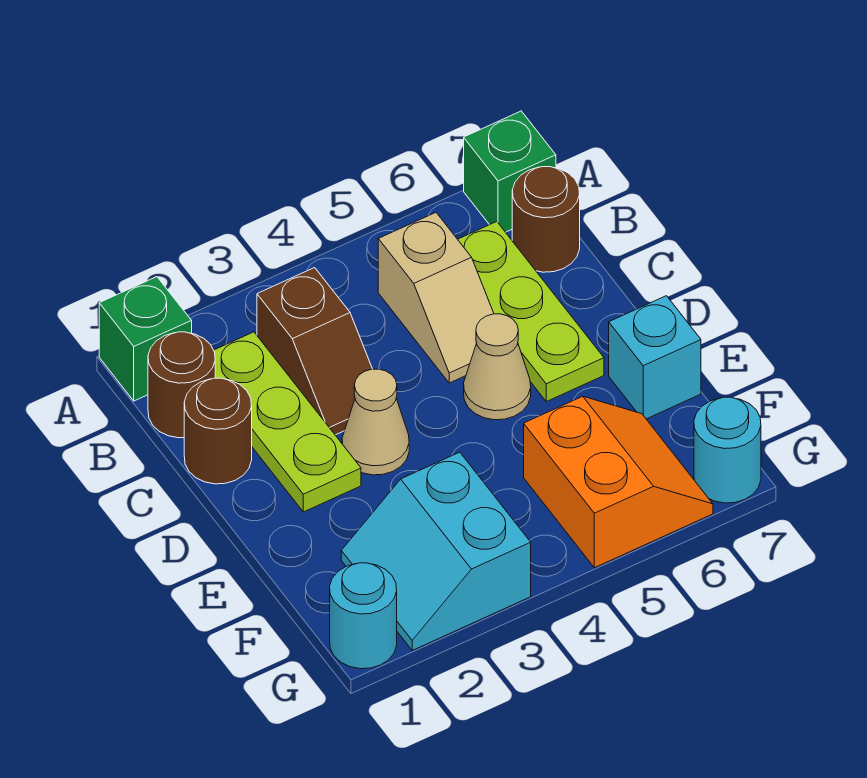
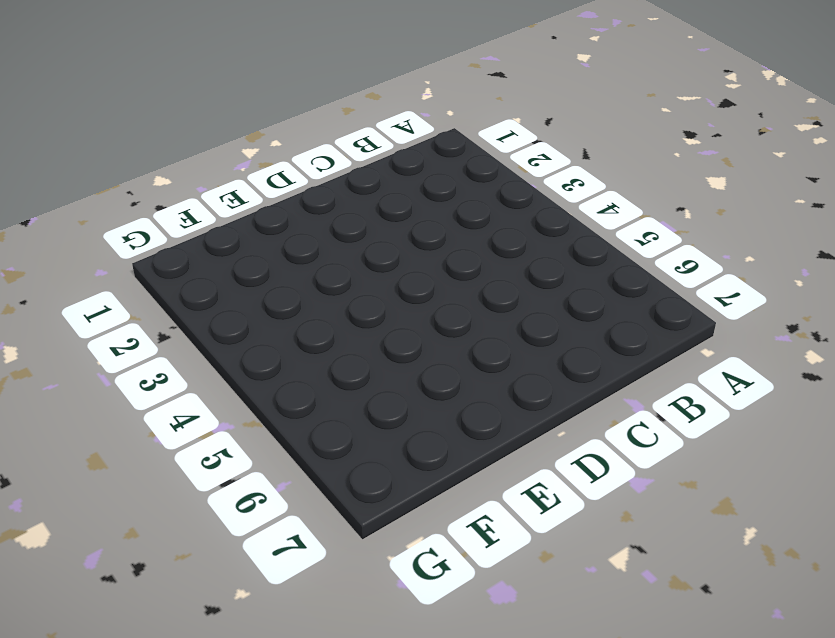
none -> green 1x1 brick [99,277,192,401]
none -> green 1x1 brick [464,111,556,232]
none -> brown 1x1 round brick [148,332,215,438]

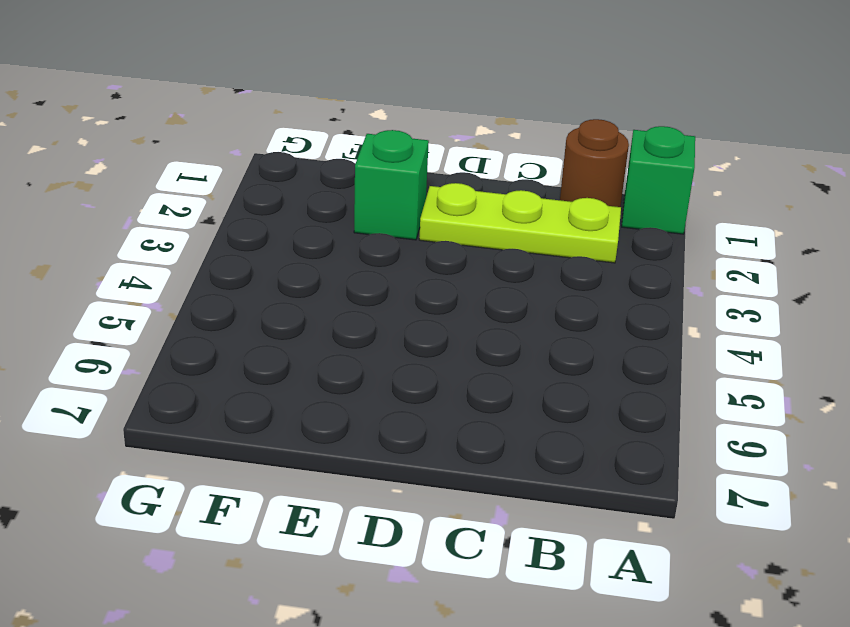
green 1x1 brick [354,130,429,240] -> green 1x1 brick moved to [464,111,556,232]
none -> brown 1x2 slope [257,268,372,435]
none -> tan 1x2 slope [378,213,494,383]
none -> lime 1x3 plate [458,222,604,402]

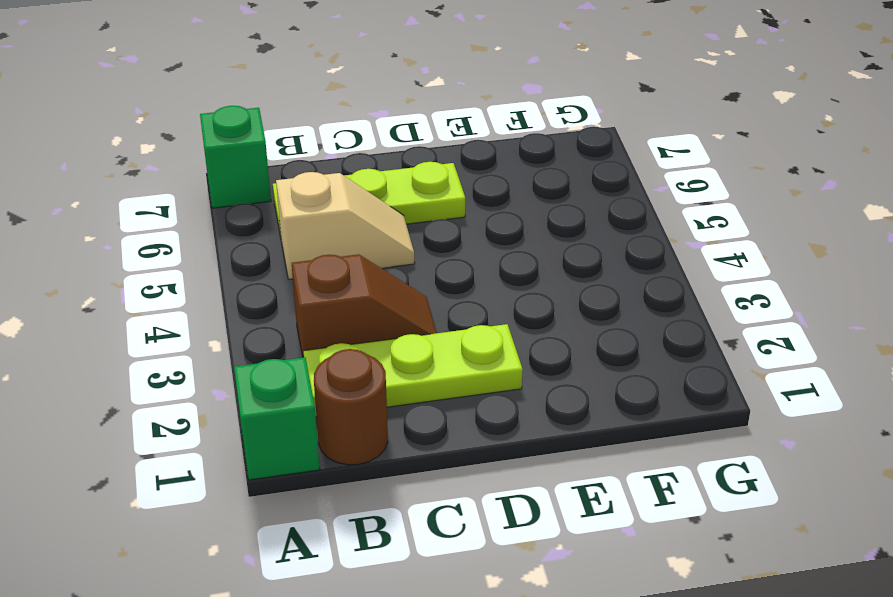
none -> brown 1x1 round brick [512,167,580,272]
none -> brown 1x1 round brick [184,378,252,484]
none -> tan 1x1 cone [342,369,409,475]

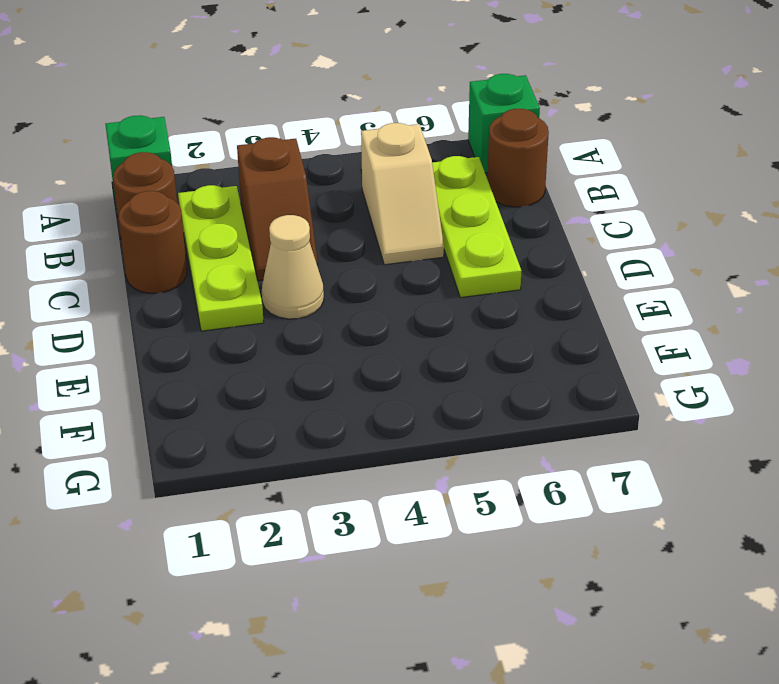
none -> tan 1x1 cone [464,314,531,420]
none -> cyan 1x1 brick [609,296,701,419]
none -> cyan 2x2 slope [341,452,531,650]

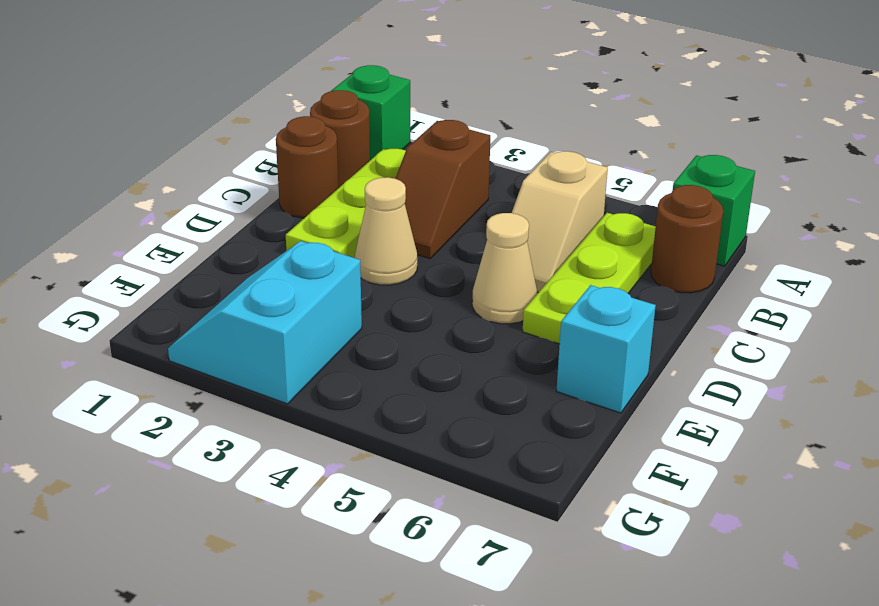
none -> orange 2x2 slope [524,396,713,568]
none -> cyan 1x1 round brick [330,563,397,669]
none -> cyan 1x1 round brick [694,397,761,503]

